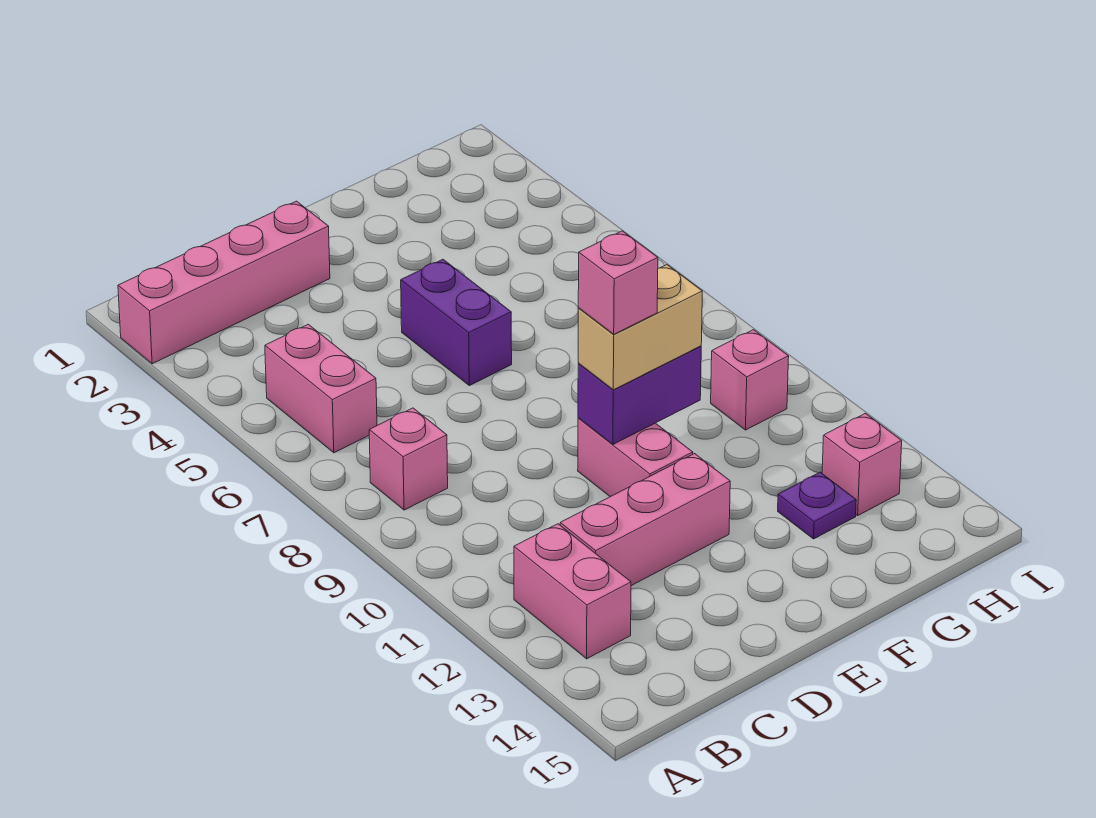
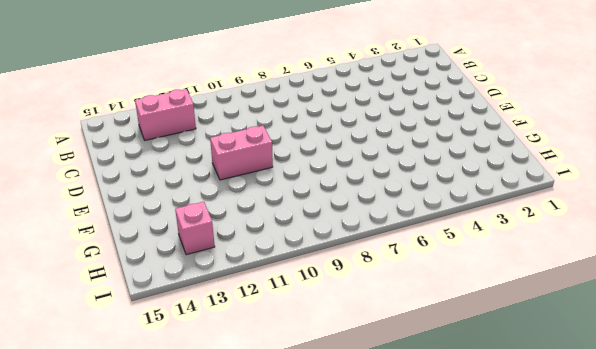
none -> pink 1x4 brick [118,201,330,364]
none -> pink 1x2 brick [265,324,377,453]
none -> pink 1x1 brick [369,408,448,510]

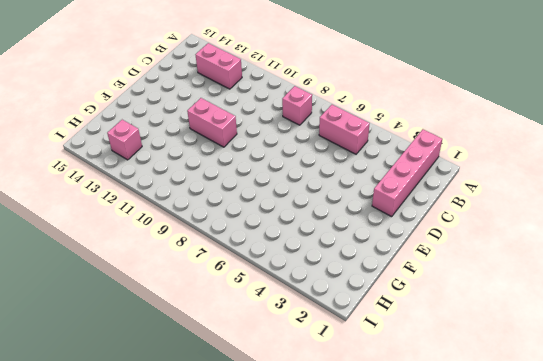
none -> pink 1x3 brick [560,454,730,586]
none -> purple 1x2 brick [401,259,512,386]
none -> purple 1x1 plate [778,472,856,539]

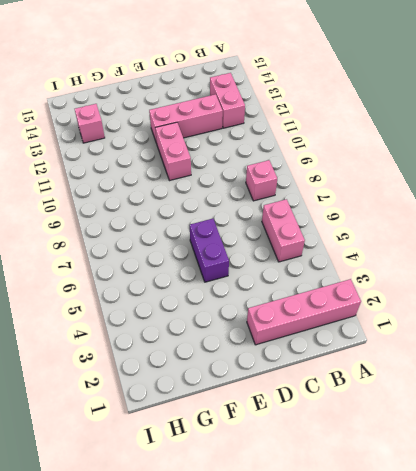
none -> purple 1x1 plate [778,472,856,539]
none -> pink 1x1 brick [711,330,789,430]
none -> purple 1x2 brick [578,346,701,444]

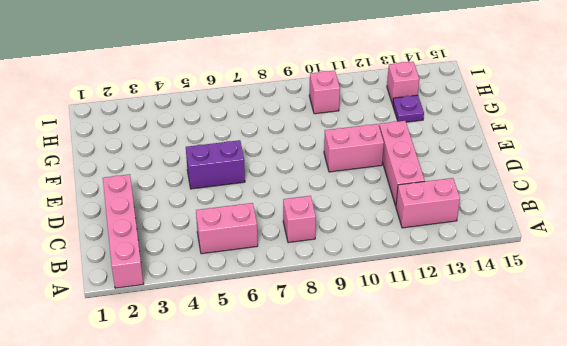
none -> purple 1x2 brick [578,346,701,444]
none -> tan 1x2 brick [578,265,702,390]
none -> pink 1x1 brick [578,231,658,334]

